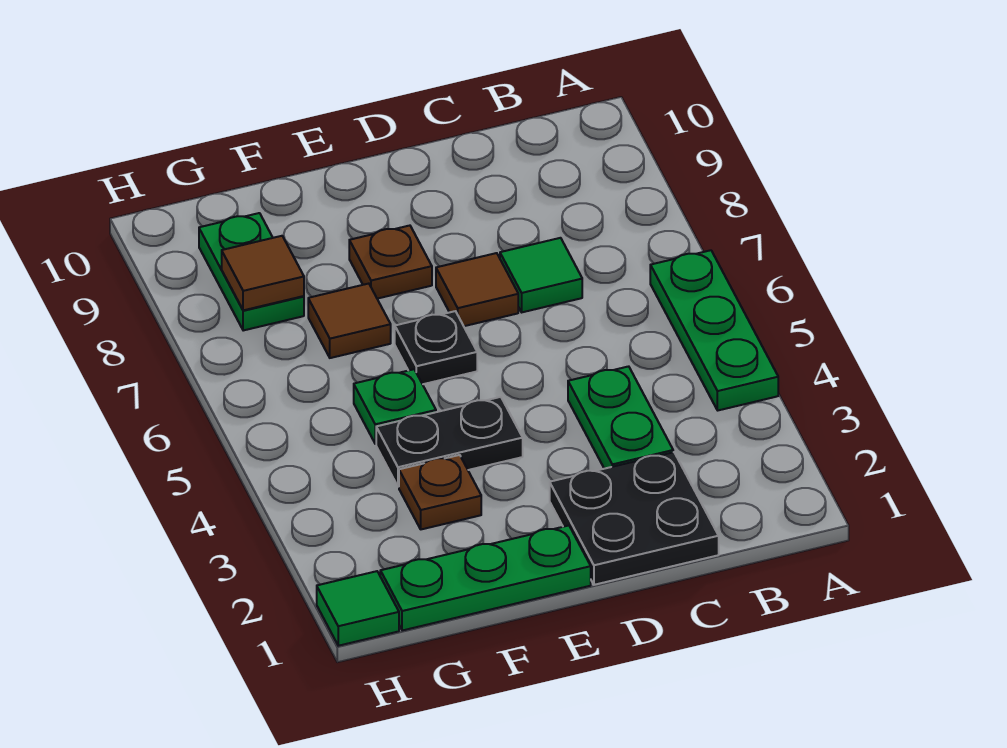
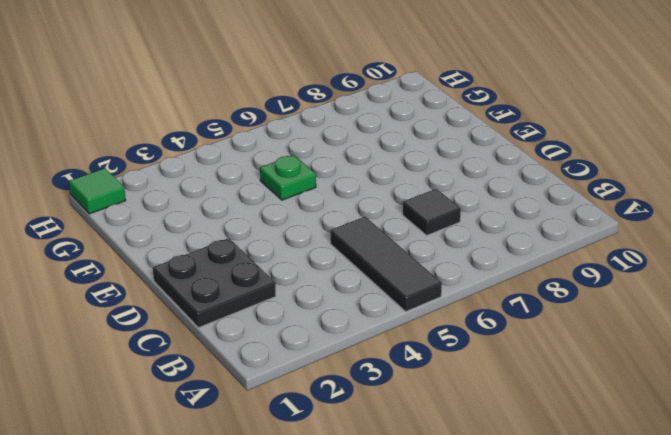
black 1x3 tile [330,217,442,312] -> green 1x3 plate [650,250,778,410]
black 1x1 tile [403,189,461,235] -> green 1x1 tile [500,238,582,312]
none -> green 1x2 plate [568,366,673,469]
none -> brown 1x1 tile [436,253,518,326]
none -> green 1x3 plate [380,526,591,631]

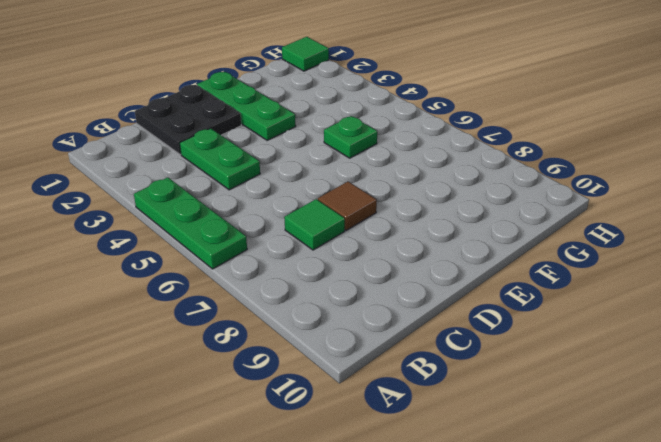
green 1x3 plate [197,72,296,140] -> green 1x3 plate turned to [380,526,591,631]
none -> black 1x2 plate [376,397,523,487]
none -> black 1x1 plate [395,311,477,384]
none -> brown 1x1 plate [349,226,432,299]

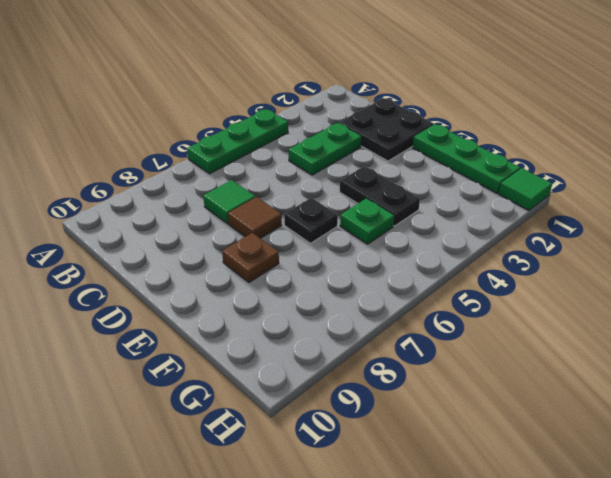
none -> brown 1x1 plate [399,455,481,529]
none -> brown 1x1 tile [308,284,391,358]
none -> green 1x2 plate [199,213,304,331]

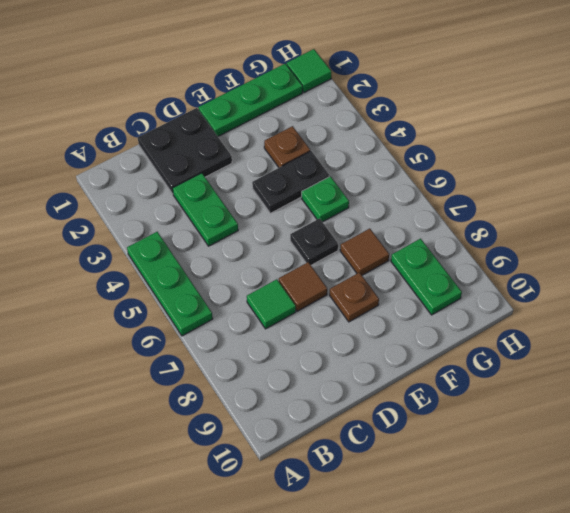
none -> brown 1x1 tile [222,236,304,310]

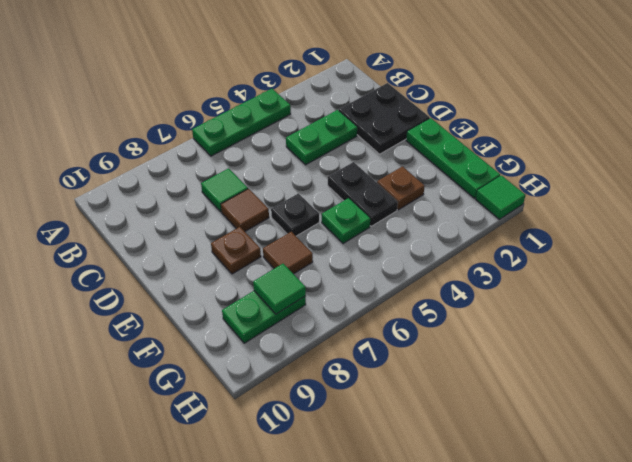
green 1x1 tile [253,264,306,314] -> brown 1x1 tile [222,236,304,310]

